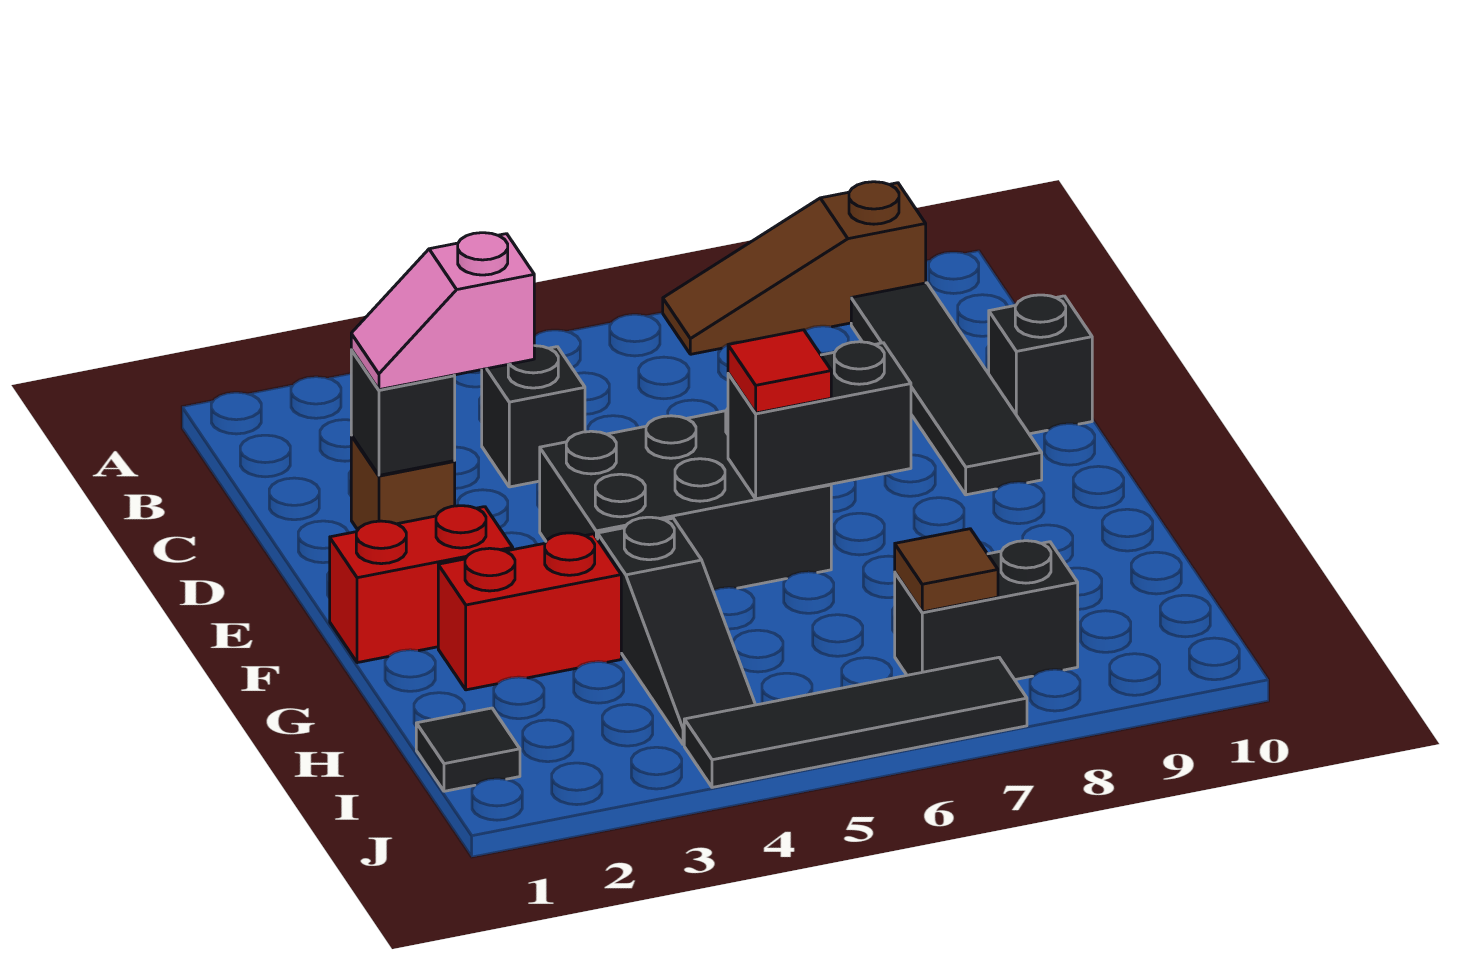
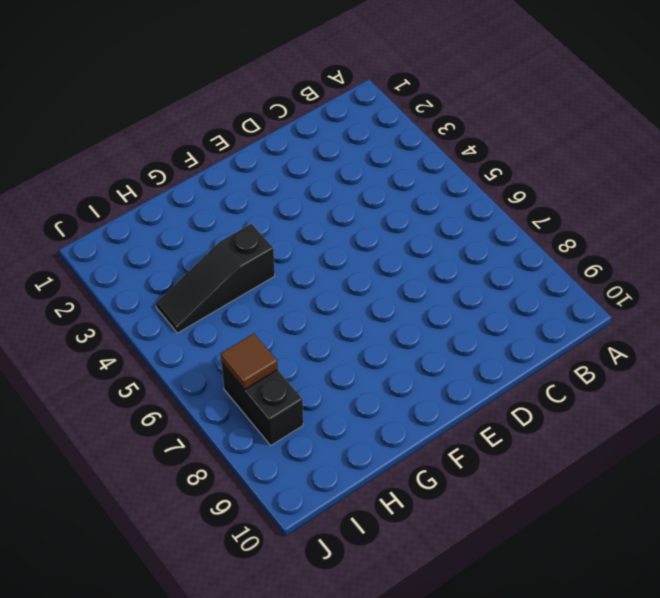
none -> brown 1x3 slope [663,182,926,354]
none -> black 1x4 tile [851,283,1042,495]
none -> black 1x1 brick [482,346,585,487]

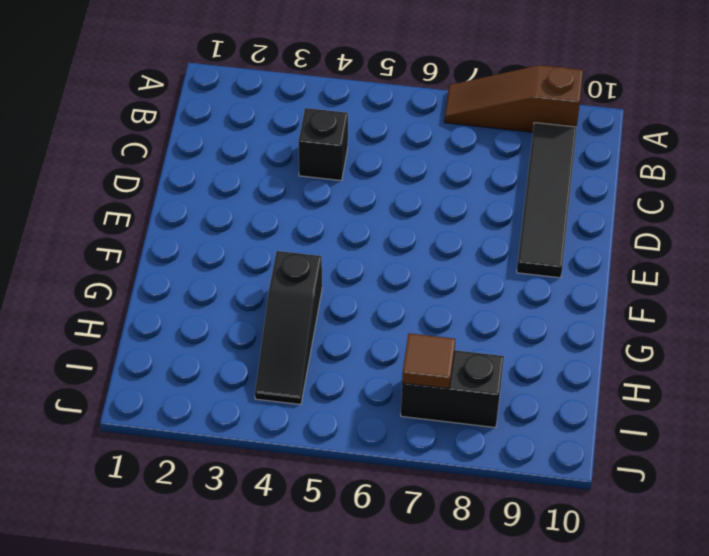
none -> brown 1x1 brick [351,436,455,530]
none -> black 1x1 brick [989,295,1092,434]
none -> black 2x3 brick [540,409,831,590]

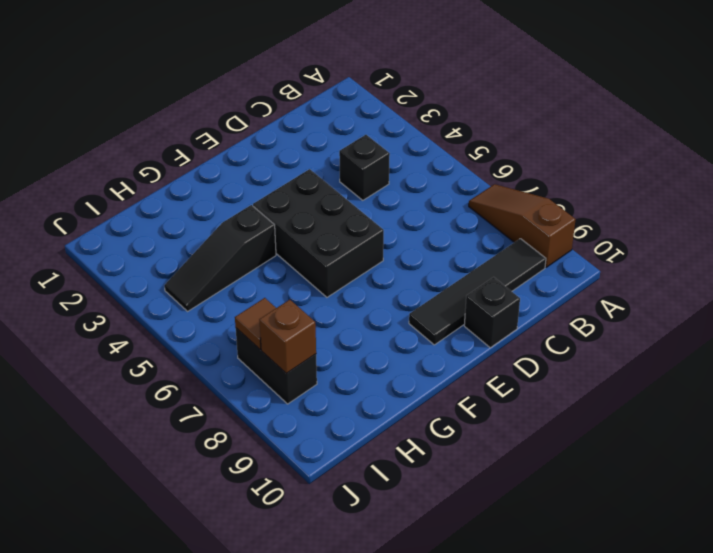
brown 1x1 brick [259,300,316,373] -> brown 1x1 brick moved to [351,436,455,530]
none -> red 1x2 brick [330,506,513,663]
none -> red 1x2 brick [438,533,621,690]
none -> black 1x1 tile [416,708,520,791]

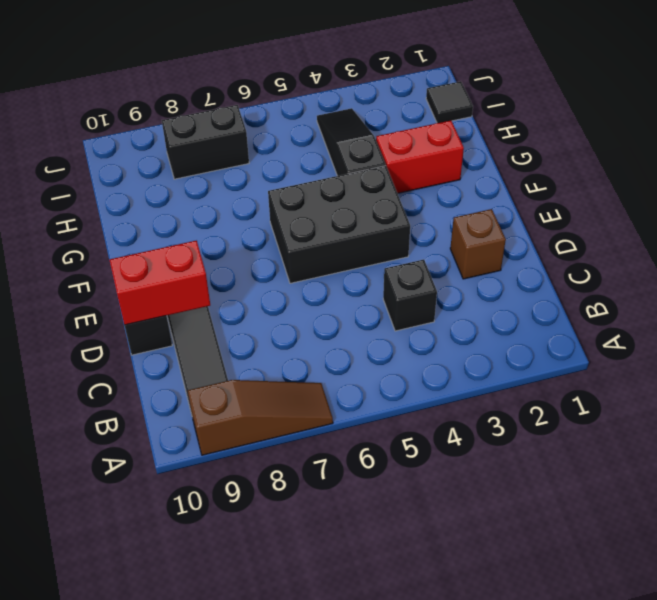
red 1x2 brick [109,241,210,325] -> red 1x2 brick moved to [330,506,513,663]
none -> black 1x4 tile [684,658,1027,787]
none -> black 1x1 brick [351,350,455,475]
none -> black 1x2 brick [728,342,911,499]

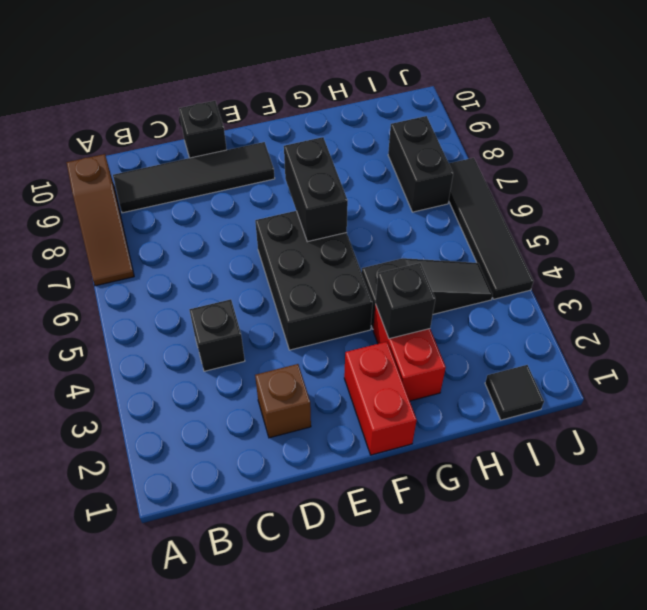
black 1x1 brick [376,263,435,339] -> black 1x1 brick moved to [351,350,455,475]
none -> brown 1x1 tile [895,529,998,612]
none -> pink 1x2 slope [351,233,534,390]
none -> red 1x1 tile [728,330,831,413]

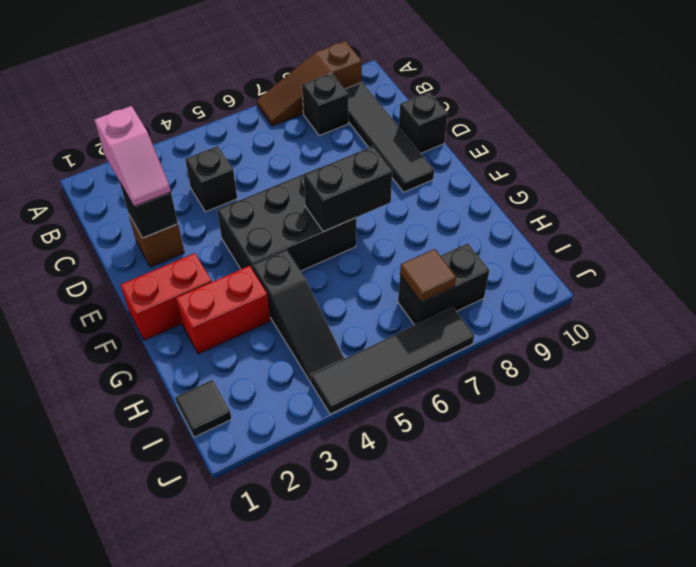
black 1x1 brick [302,73,348,136] -> none
pink 1x2 slope [95,106,171,207] -> pink 1x2 slope turned to [351,233,534,390]
none -> red 1x1 tile [728,330,831,413]

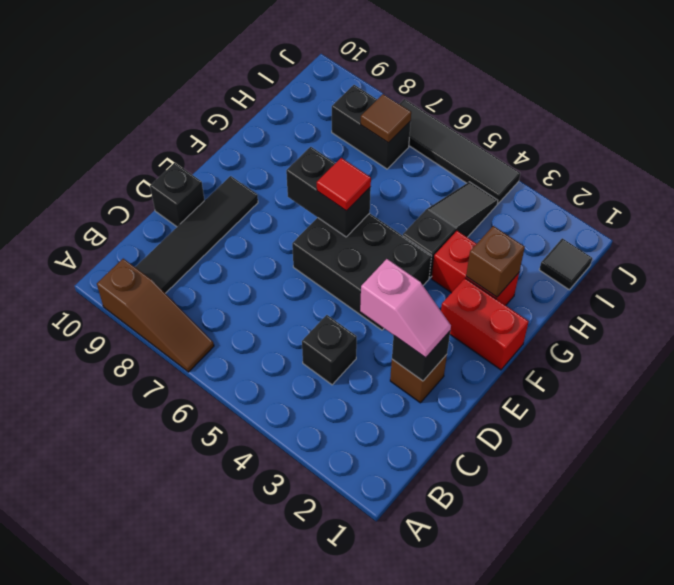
brown 1x1 brick [466,226,525,297] -> none

